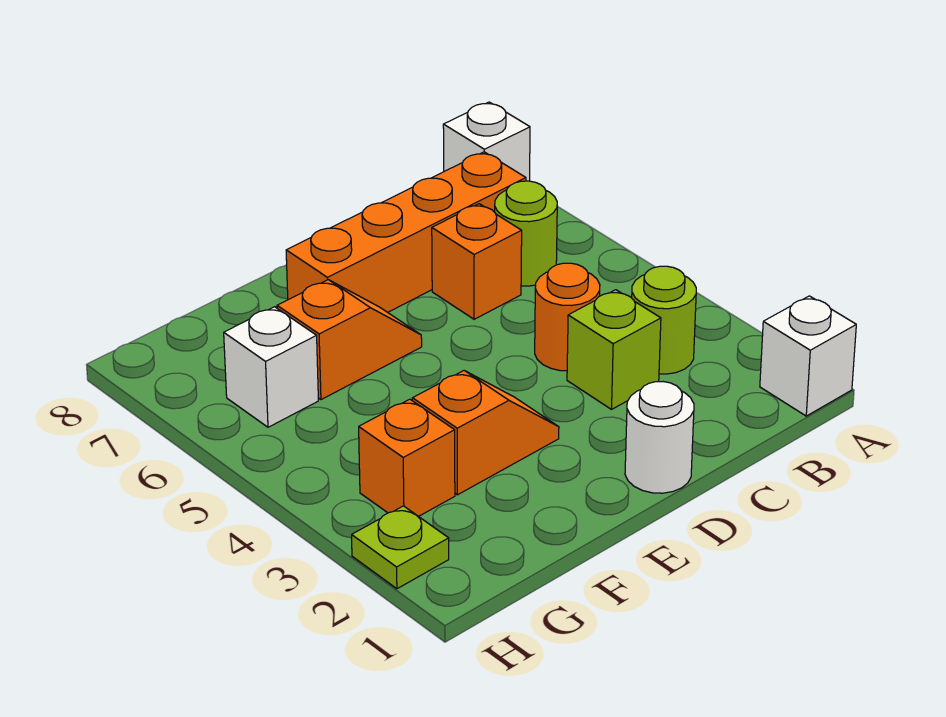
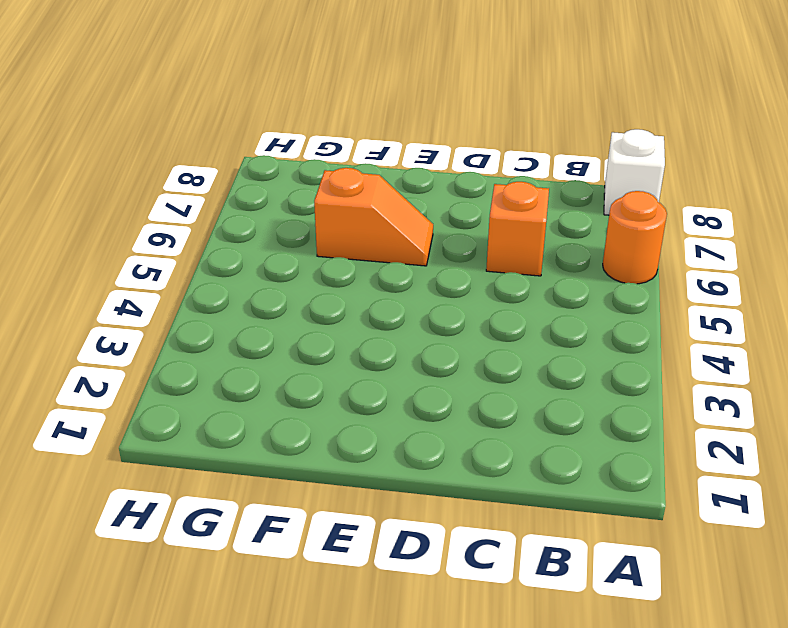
orange 1x1 round brick [603,191,667,284] -> orange 1x1 round brick moved to [535,263,600,371]
none -> white 1x1 brick [760,296,856,416]
none -> lime 1x1 round brick [632,266,696,374]
none -> lime 1x1 round brick [495,181,557,286]

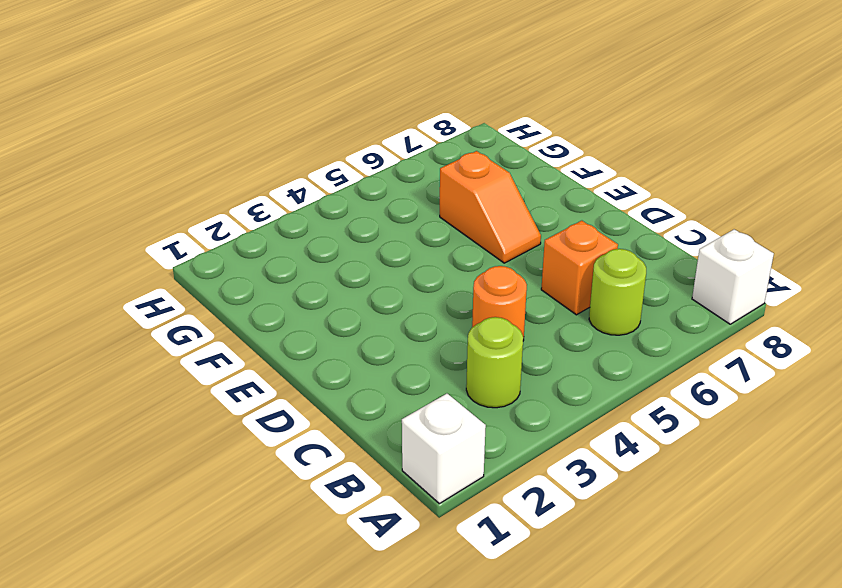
none -> orange 1x4 brick [286,152,526,312]
none -> lime 1x1 brick [567,290,661,409]
none -> white 1x1 round brick [625,382,694,493]

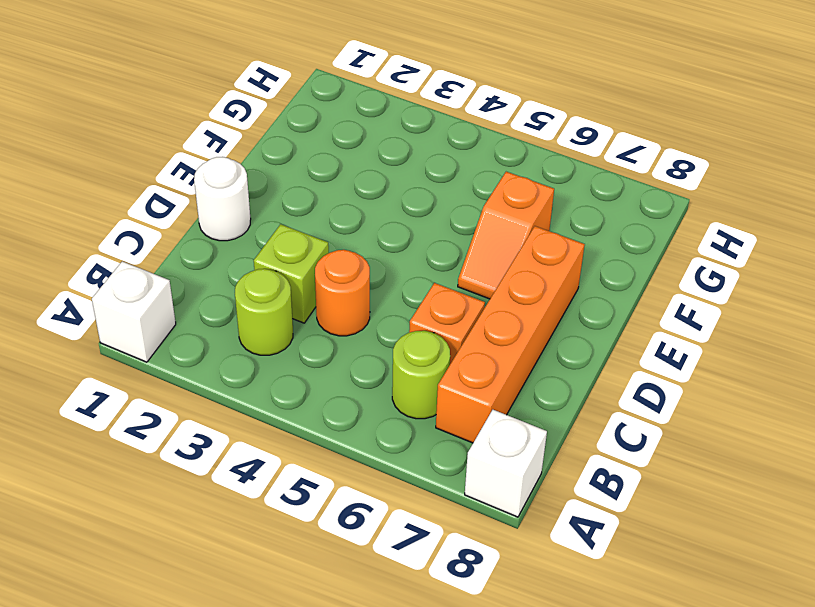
none -> orange 1x2 slope [412,371,559,495]
none -> orange 1x1 brick [359,399,455,517]
none -> white 1x1 brick [224,307,318,427]

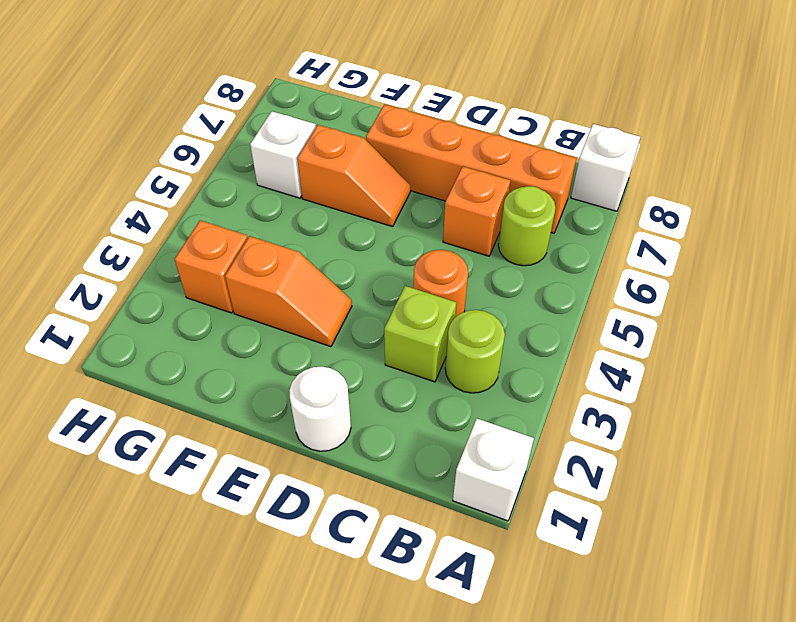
none -> lime 1x1 plate [352,506,449,589]

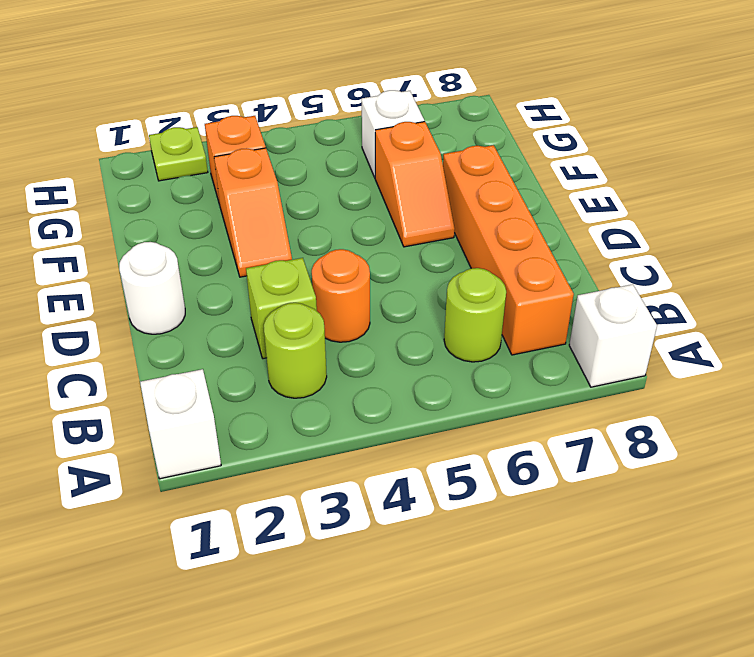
none -> orange 1x1 brick [432,204,522,319]

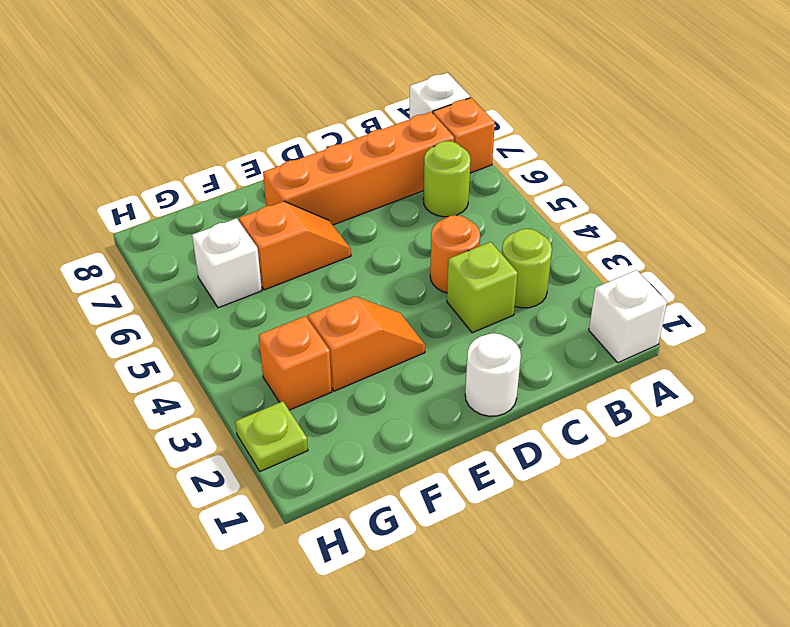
orange 1x1 brick [433,98,495,173] -> orange 1x1 brick moved to [432,204,522,319]

